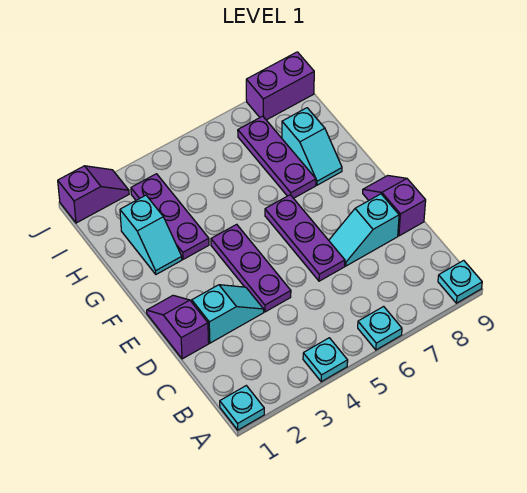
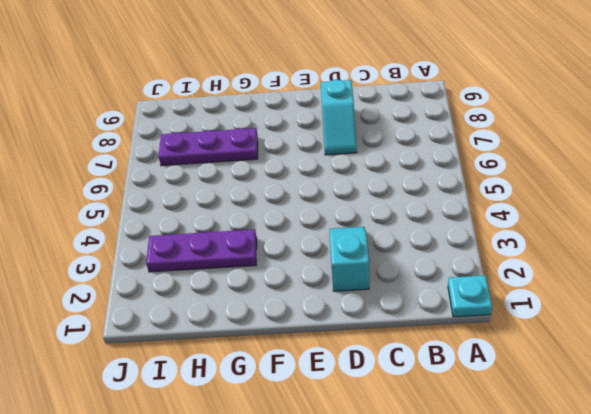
none -> cyan 1x1 plate [303,338,348,382]
none -> cyan 1x1 plate [358,306,402,350]
none -> cyan 1x1 plate [438,260,482,303]

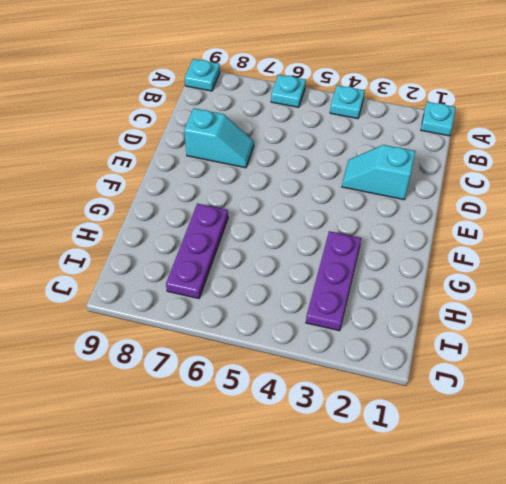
none -> purple 1x2 slope [147,295,209,359]
none -> purple 1x3 plate [211,224,291,312]
none -> purple 1x3 plate [265,195,345,281]

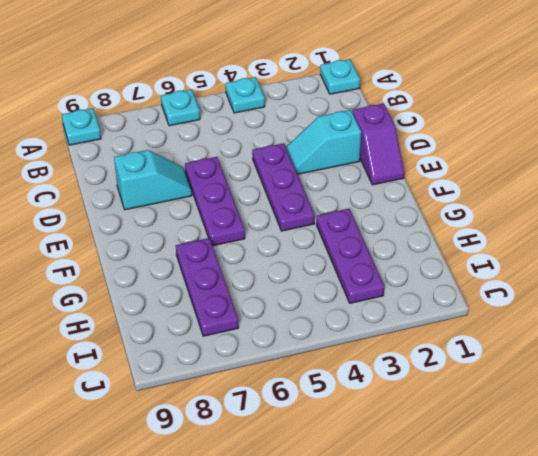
none -> purple 1x2 slope [363,176,426,236]
none -> cyan 1x2 slope [120,195,182,274]
none -> cyan 1x2 slope [282,108,342,185]

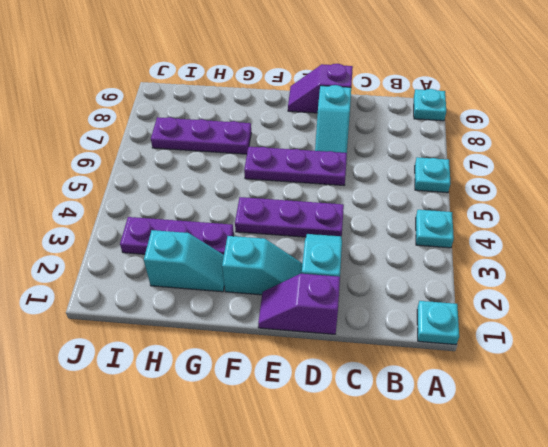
cyan 1x2 slope [222,236,302,295] -> cyan 1x2 slope moved to [282,108,342,185]
none -> purple 1x2 slope [58,166,129,223]
none -> purple 1x2 brick [246,52,314,120]

